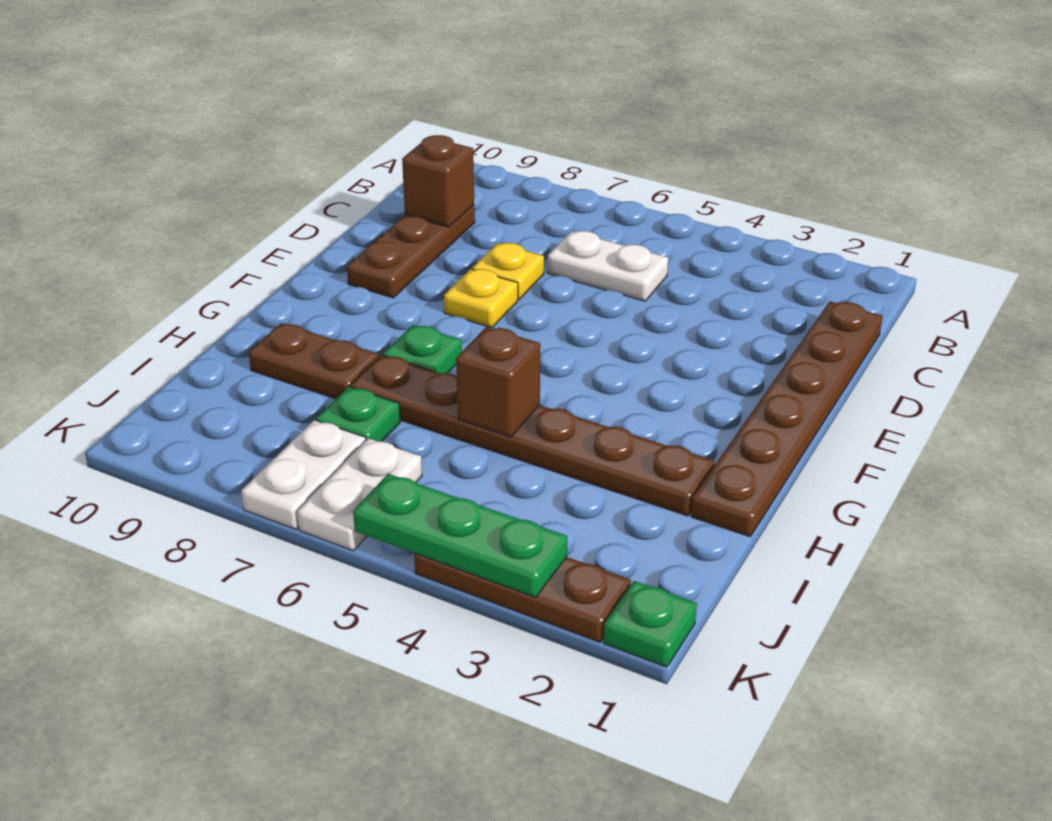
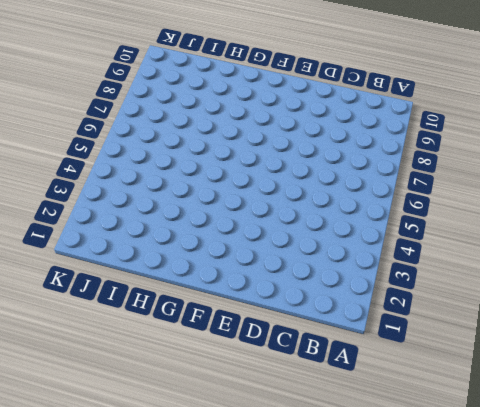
none -> brown 1x6 plate [691,302,883,537]
none -> white 1x2 plate [548,231,668,301]
none -> brown 1x3 plate [347,205,475,298]

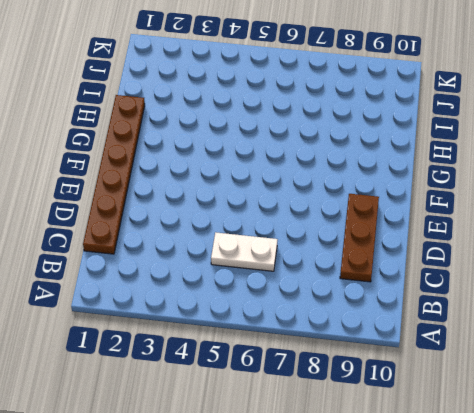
none -> yellow 1x1 plate [472,243,544,299]
none -> yellow 1x1 plate [444,269,518,328]
none -> green 1x1 plate [383,325,462,374]

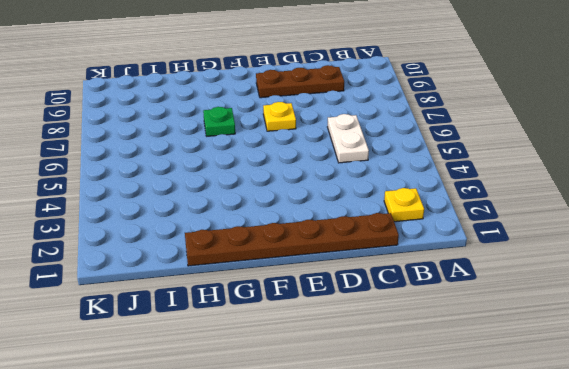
yellow 1x1 plate [384,188,424,222] -> yellow 1x1 plate moved to [472,243,544,299]
none -> brown 1x6 plate [350,355,714,516]
none -> brown 1x2 plate [249,323,379,399]
none -> green 1x1 plate [316,387,400,441]

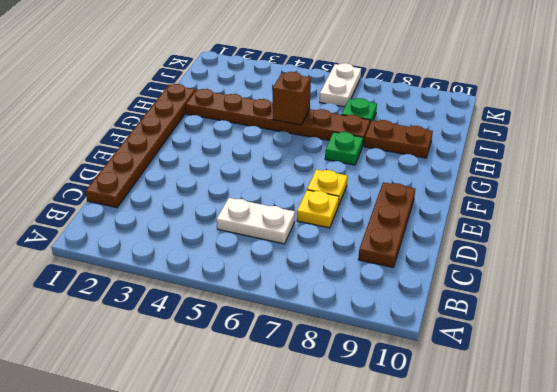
none -> white 1x2 plate [241,420,366,530]
none -> green 1x1 plate [604,581,697,667]
none -> brown 1x3 plate [414,553,631,642]

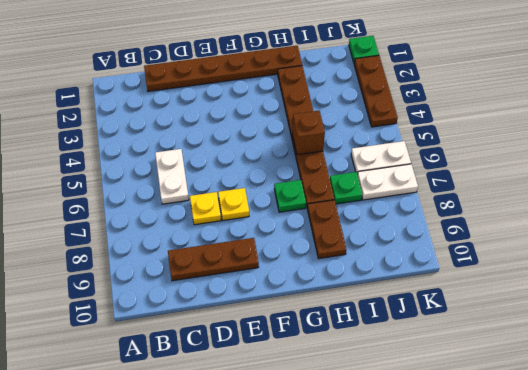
none -> brown 1x1 brick [402,135,474,227]
none -> green 1x3 plate [353,474,567,597]

